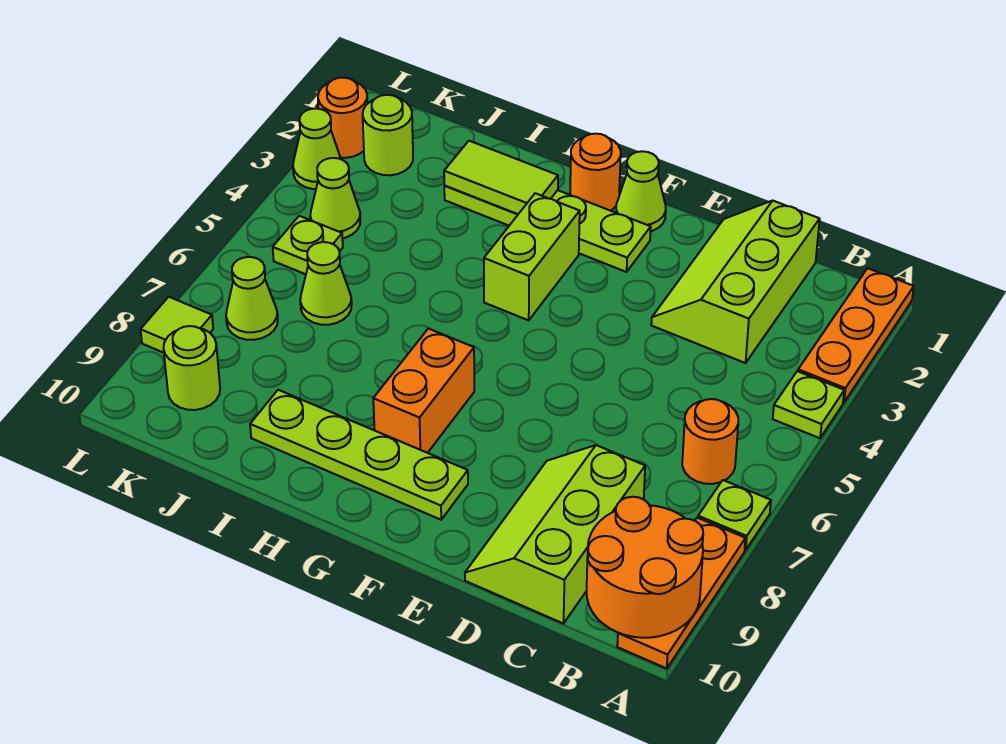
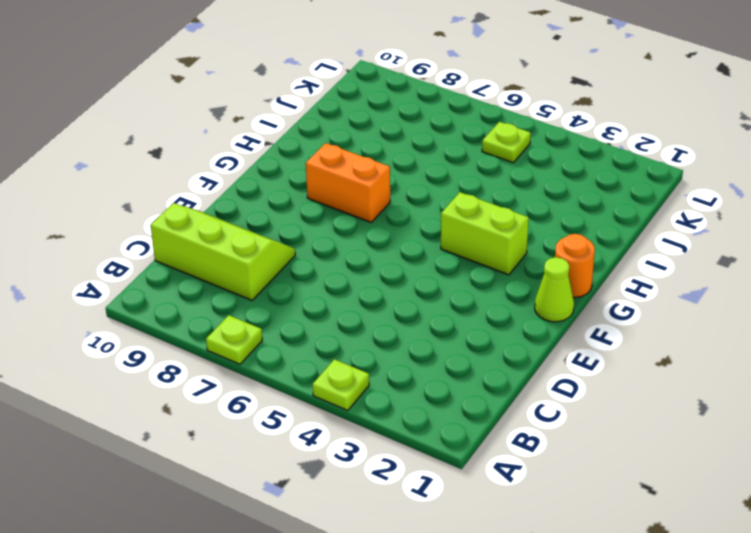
none -> orange 1x3 plate [798,268,914,402]
none -> orange 1x3 plate [617,518,746,669]
none -> orange 1x1 round brick [682,399,738,484]

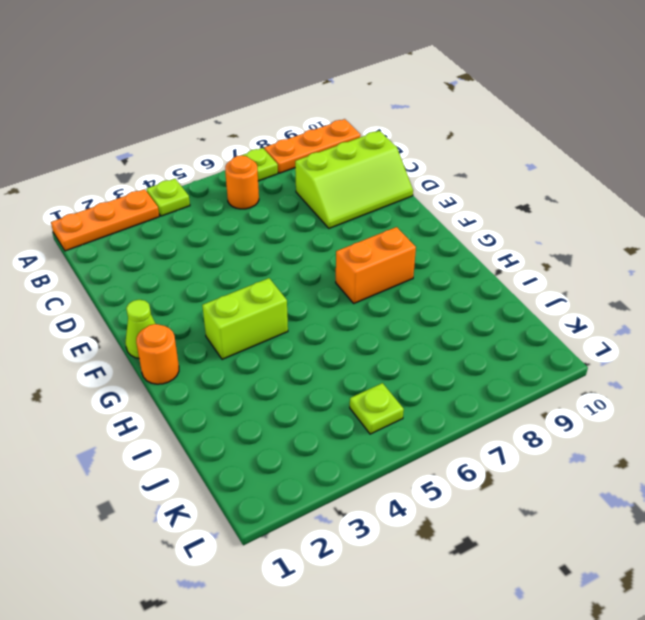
none -> lime 2x3 slope [651,201,820,363]
none -> lime 1x4 plate [444,186,651,272]
none -> lime 1x4 plate [250,390,468,520]

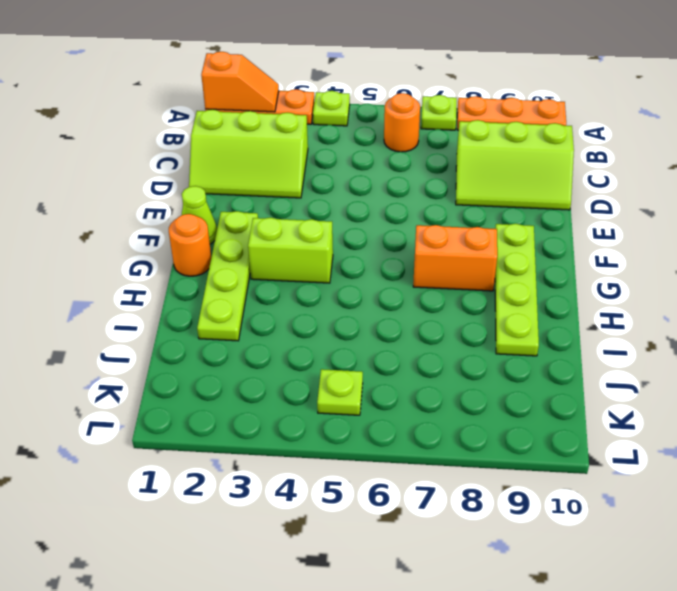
orange 1x2 slope [201,52,279,112] -> none
none -> lime 1x1 cone [300,242,352,325]
none -> lime 1x1 round brick [363,95,413,175]
none -> lime 1x1 cone [310,158,360,238]

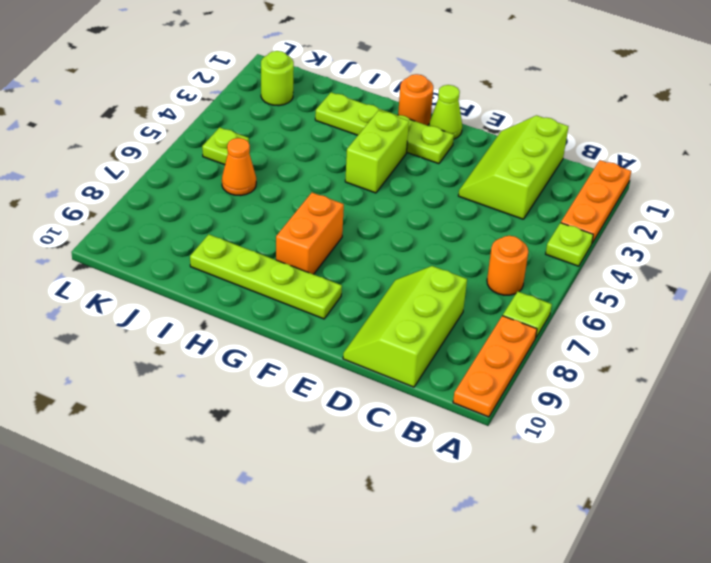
orange 1x1 cone [222,138,256,196] -> lime 1x1 cone [300,242,352,325]
none -> lime 1x1 cone [310,158,360,238]
none -> lime 1x1 cone [226,257,278,340]
none -> lime 1x1 round brick [163,326,220,410]

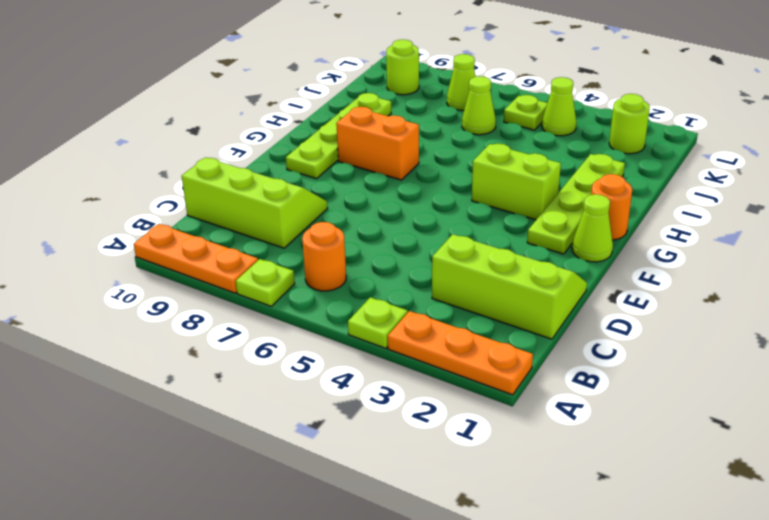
none -> orange 1x1 round brick [318,78,368,158]
none -> lime 1x1 cone [293,109,341,189]
none -> lime 1x1 tile [141,297,213,353]

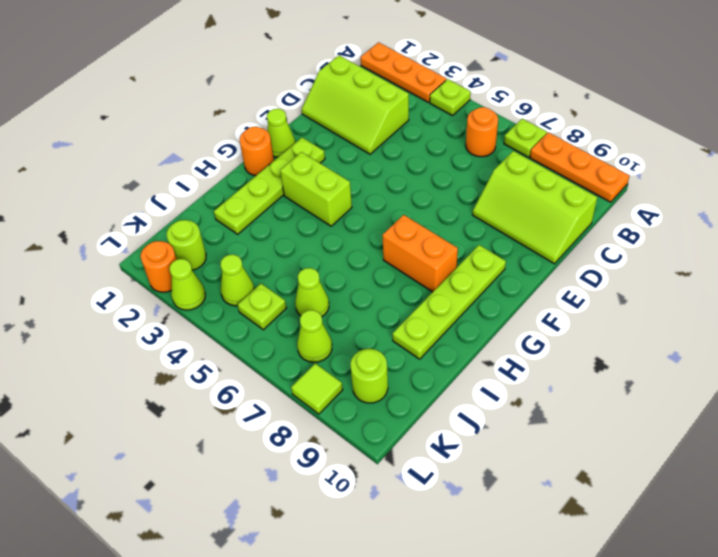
none -> orange 2x2 round brick [587,497,703,638]
none -> lime 1x2 tile [444,141,558,214]

